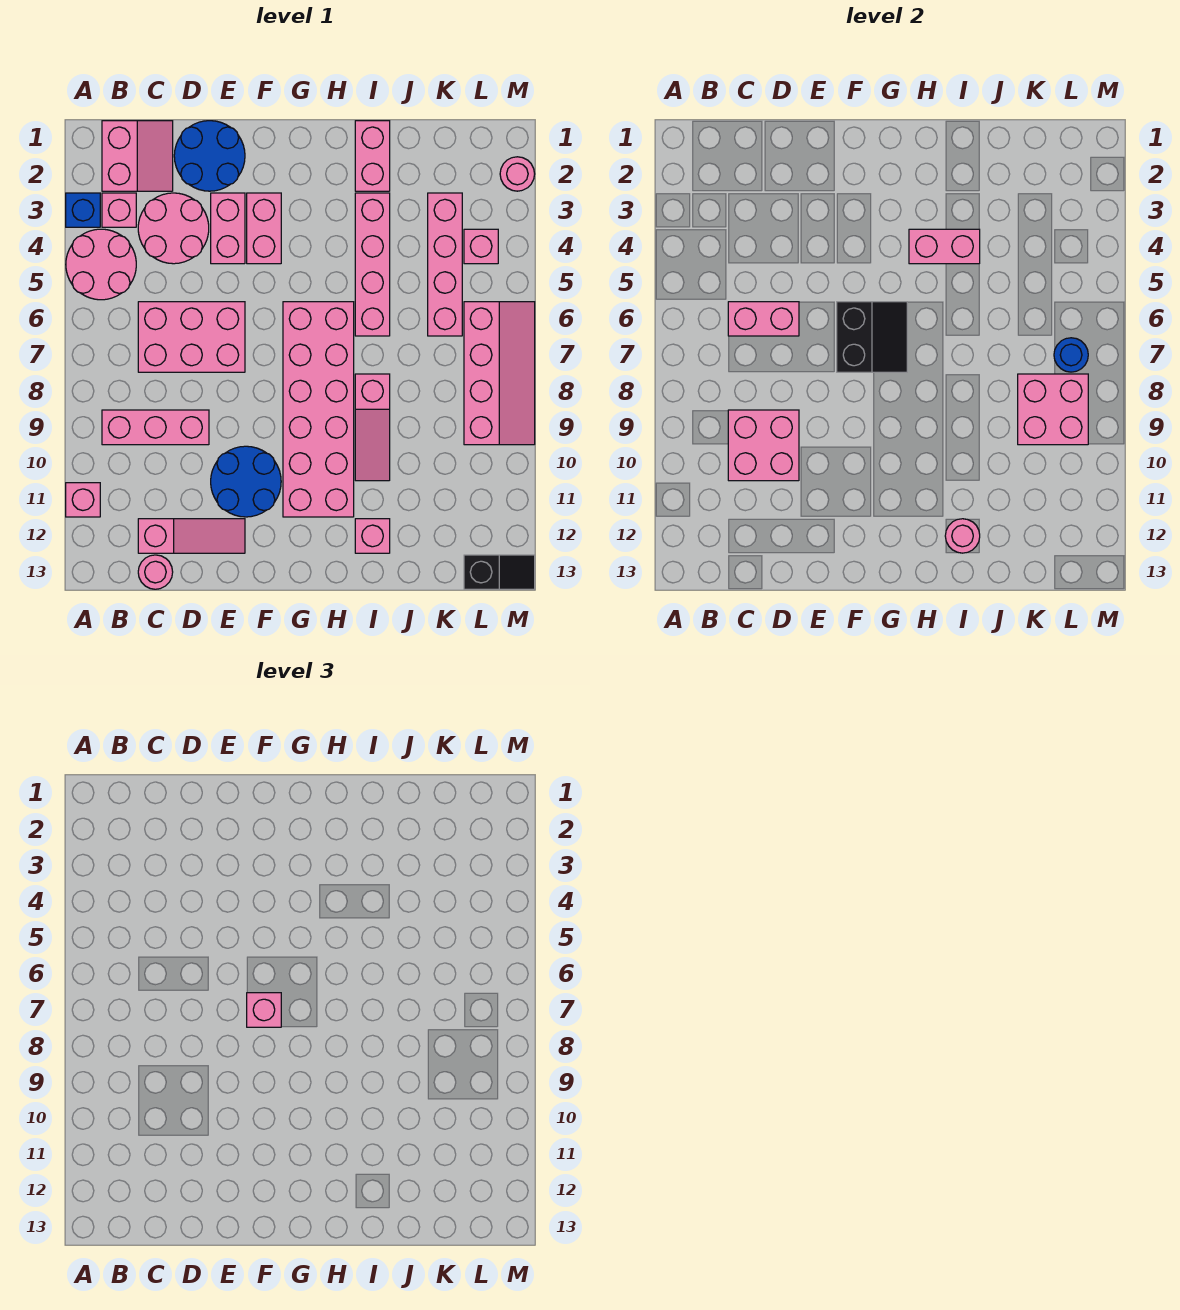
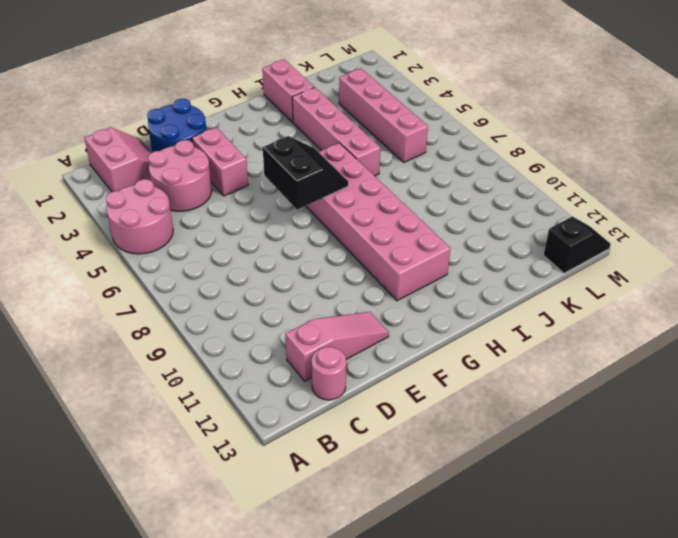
none -> blue 1x1 brick [66,193,100,227]
none -> pink 1x1 brick [66,483,100,517]
none -> pink 1x1 brick [102,193,136,227]
none -> pink 1x3 brick [102,410,209,445]

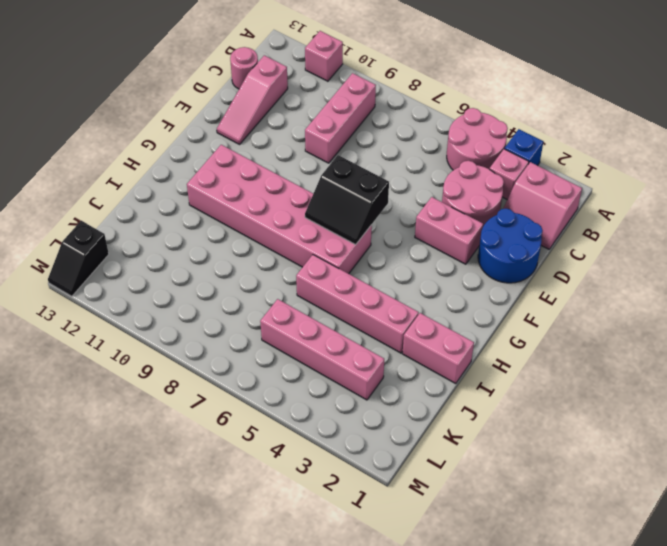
none -> pink 2x3 brick [138,302,245,372]
none -> blue 2x2 round brick [211,446,281,517]
none -> pink 1x2 brick [247,193,281,264]
none -> pink 1x3 slope [355,374,390,481]

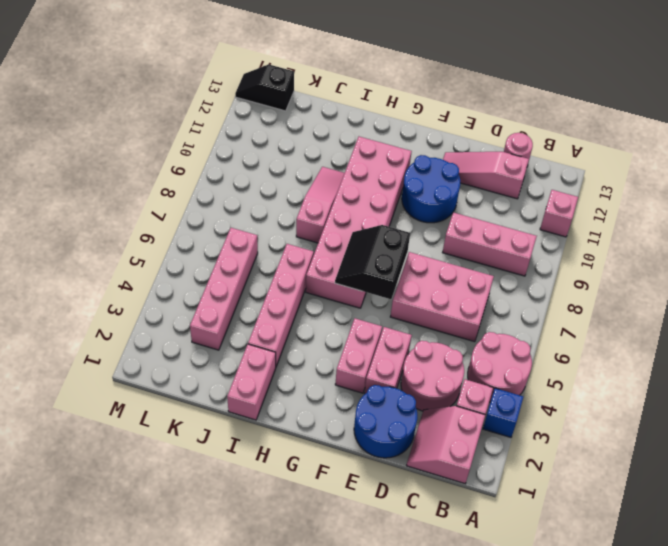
none -> pink 1x1 brick [355,519,390,553]
none -> pink 1x1 brick [464,229,498,264]
none -> pink 2x4 slope [464,302,535,445]
none -> pink 1x1 round brick [500,157,535,191]

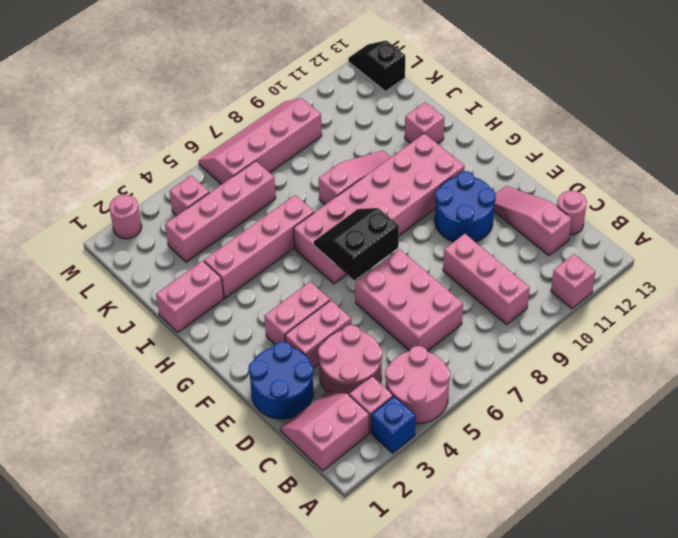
none -> pink 1x2 brick [728,302,799,336]
none -> pink 2x2 brick [728,410,799,481]
none -> pink 1x2 brick [909,229,980,264]
none -> pink 1x1 round brick [945,519,980,553]

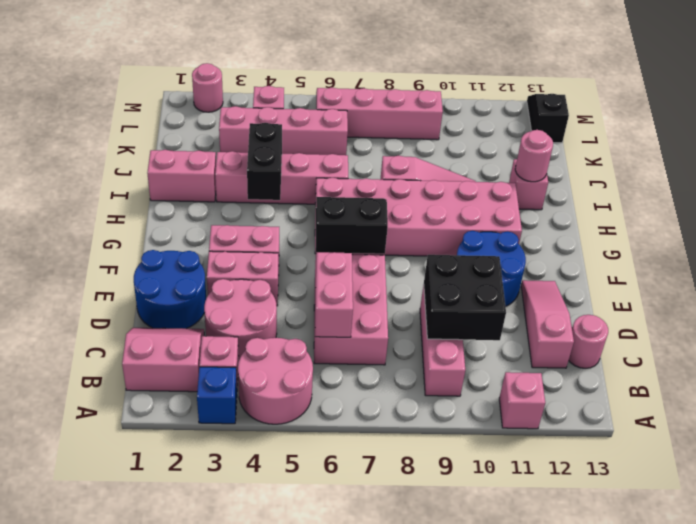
black 2x2 brick [424,255,506,340] -> pink 2x2 brick [728,410,799,481]
black 1x2 brick [247,123,282,200] -> pink 1x2 brick [909,229,980,264]
none -> pink 2x2 brick [1018,374,1088,445]
none -> blue 1x1 round brick [1054,338,1088,372]
none -> pink 1x1 brick [247,993,281,1027]

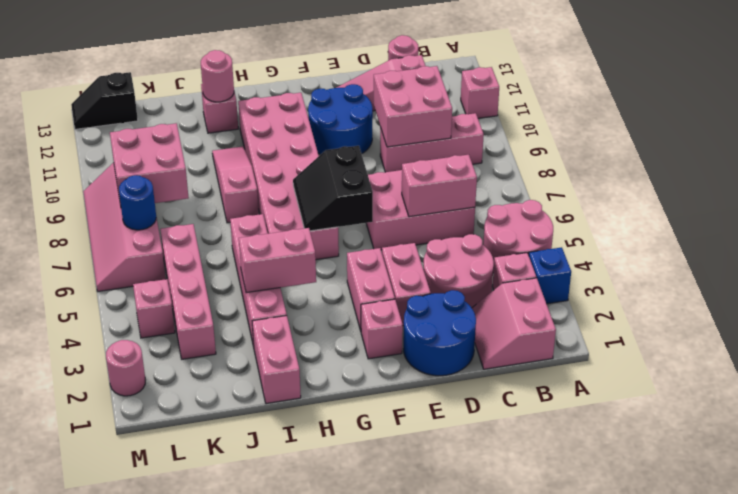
pink 1x1 brick [361,299,403,359] -> pink 1x1 brick moved to [247,993,281,1027]

